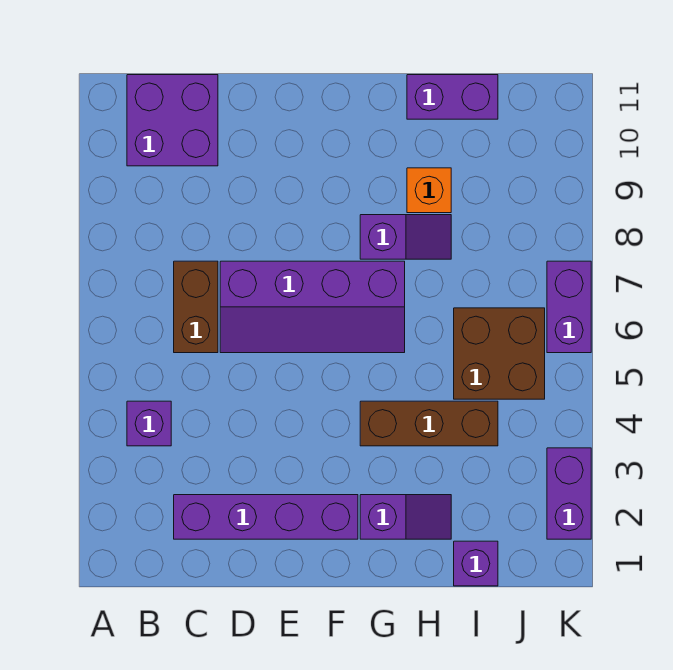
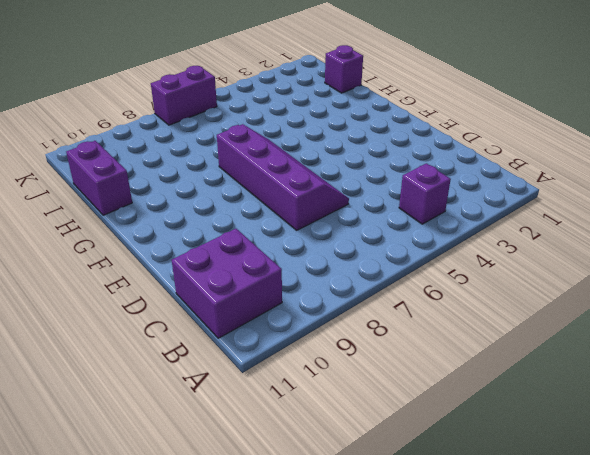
none -> purple 1x4 brick [174,495,358,539]
none -> brown 1x2 brick [174,261,218,353]
none -> purple 1x2 slope [360,495,451,539]

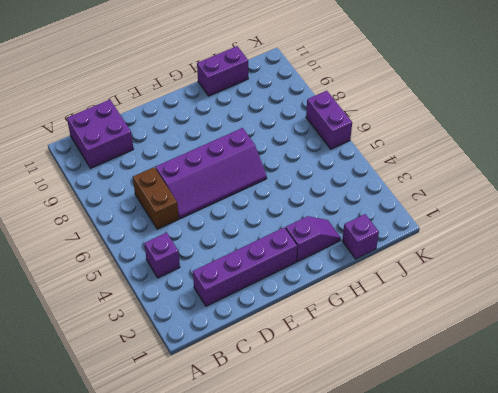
none -> brown 1x3 brick [360,401,498,446]
none -> purple 1x2 slope [360,215,451,259]
none -> orange 1x1 brick [407,168,451,213]

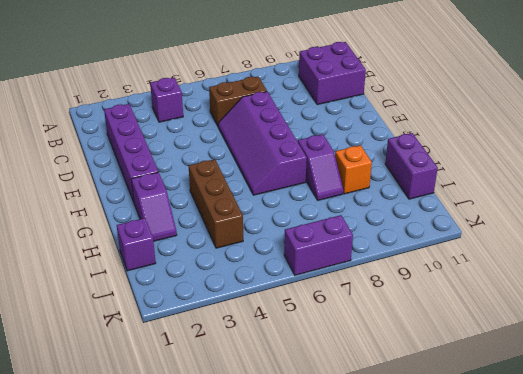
none -> brown 2x2 brick [454,308,545,399]
none -> purple 1x2 brick [547,448,591,539]

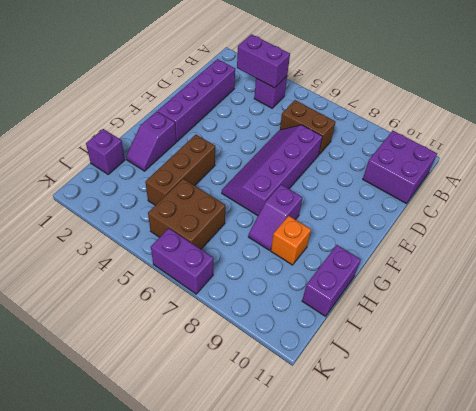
purple 1x2 brick [237,34,290,88] -> purple 1x2 brick moved to [547,448,591,539]

